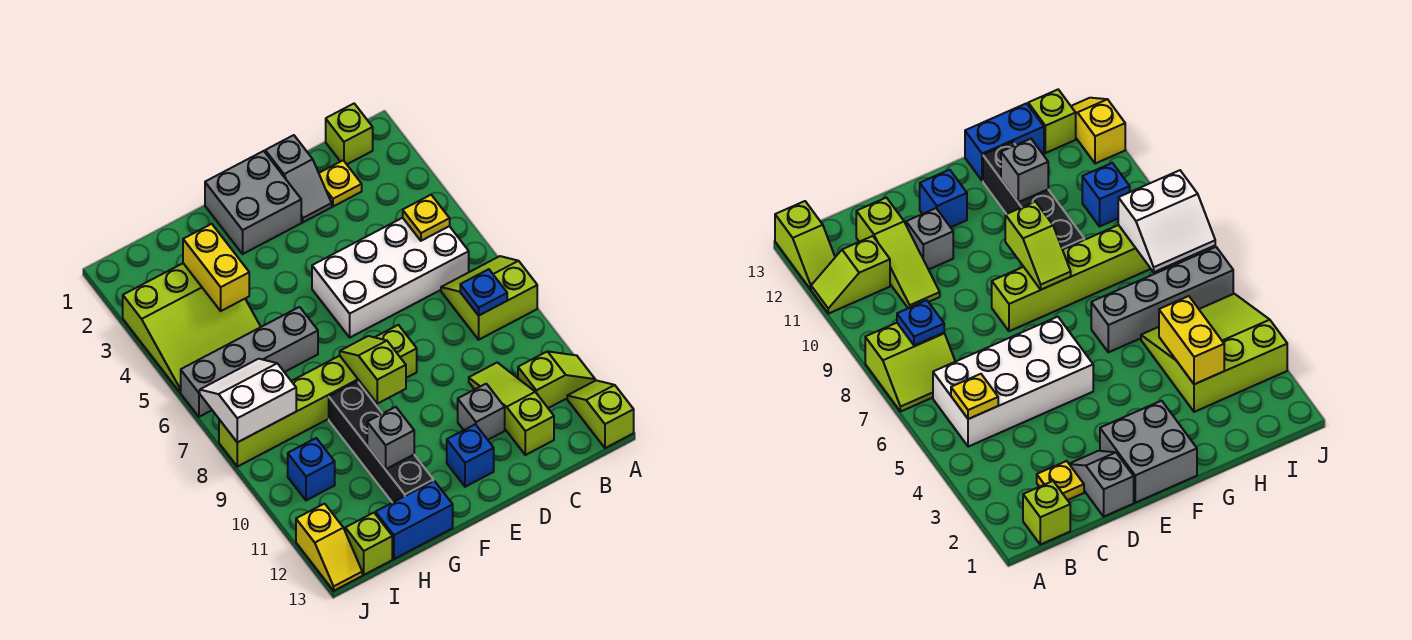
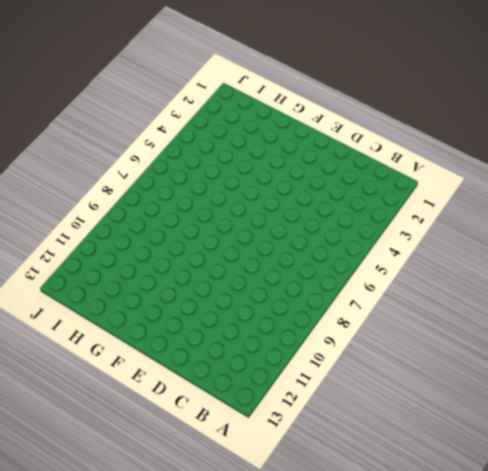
none -> lime 2x2 slope [441,256,537,340]
none -> lime 1x2 slope [518,351,595,408]
none -> lime 1x2 slope [567,380,634,448]

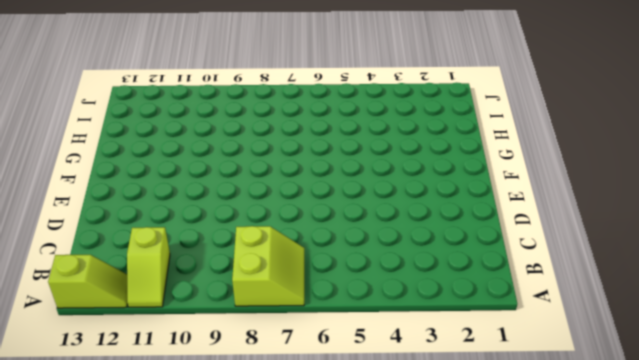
none -> lime 1x1 brick [326,104,373,164]
none -> white 2x4 brick [312,218,469,337]
none -> yellow 1x1 plate [319,160,362,207]

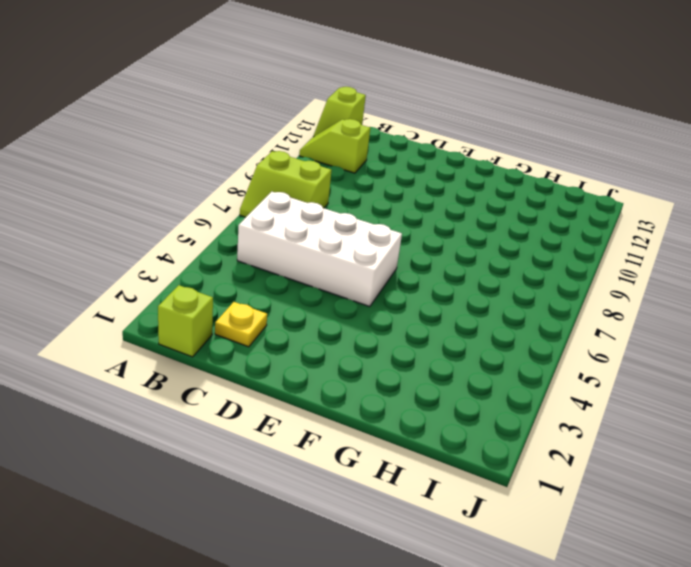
none -> lime 1x3 slope [469,362,554,455]
none -> grey 1x2 slope [265,135,332,222]
none -> grey 1x1 brick [458,384,505,440]

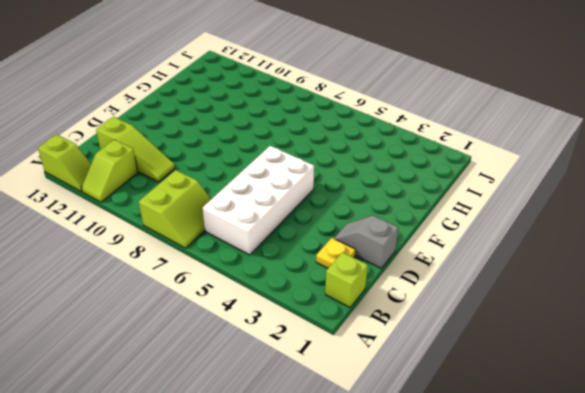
none -> grey 1x1 brick [458,384,505,440]
none -> grey 2x2 brick [205,151,301,254]
none -> lime 1x6 brick [219,325,417,467]

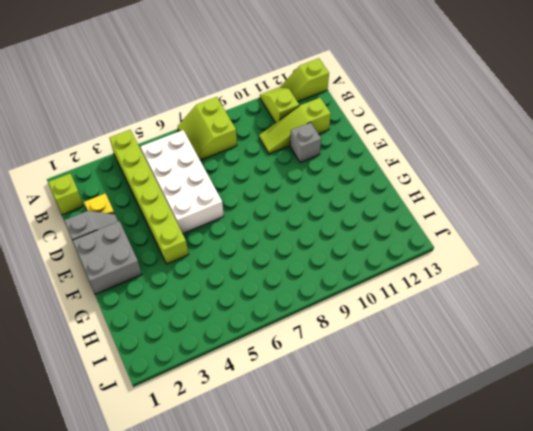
lime 1x6 brick [110,130,189,264] -> lime 1x6 brick moved to [219,325,417,467]
none -> blue 1x1 brick [447,424,494,487]
none -> grey 1x4 brick [181,307,318,417]
none -> black 1x4 brick [329,381,433,503]

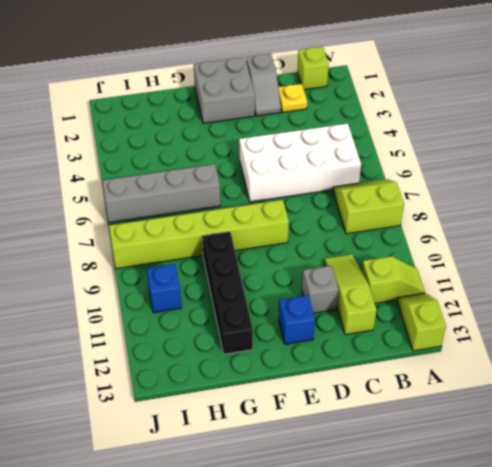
none -> blue 1x2 brick [376,481,453,559]
none -> lime 3x3 slope [123,263,261,392]
none -> lime 1x1 brick [345,513,392,575]

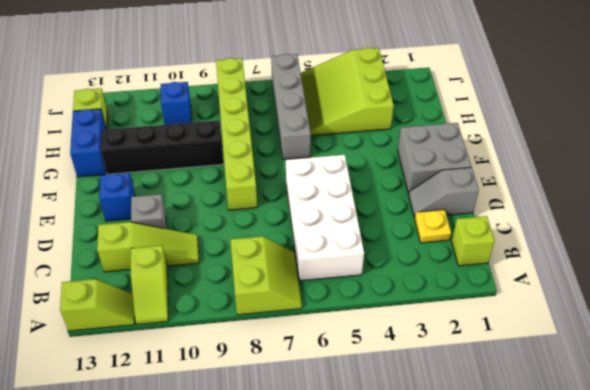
none -> yellow 1x2 slope [296,504,362,591]
none -> yellow 1x1 plate [403,195,450,241]
none -> blue 1x1 plate [460,269,507,315]

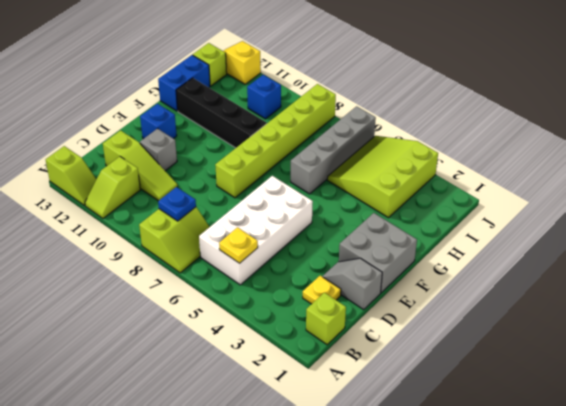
none -> lime 1x2 slope [340,336,406,404]
none -> grey 1x1 brick [367,407,414,469]
none -> yellow 1x2 brick [183,224,249,311]

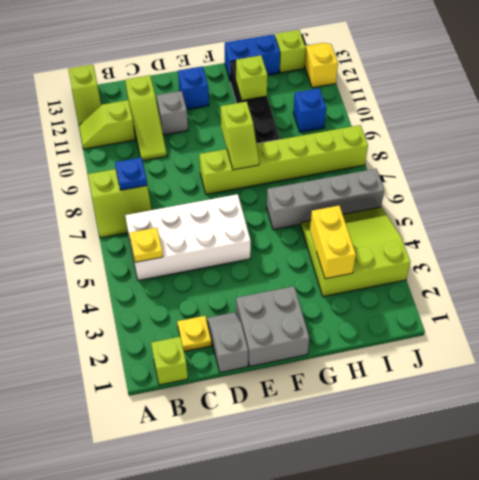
lime 1x1 brick [236,55,268,100] -> grey 1x1 brick [367,407,414,469]
none -> white 2x2 slope [200,359,296,442]

